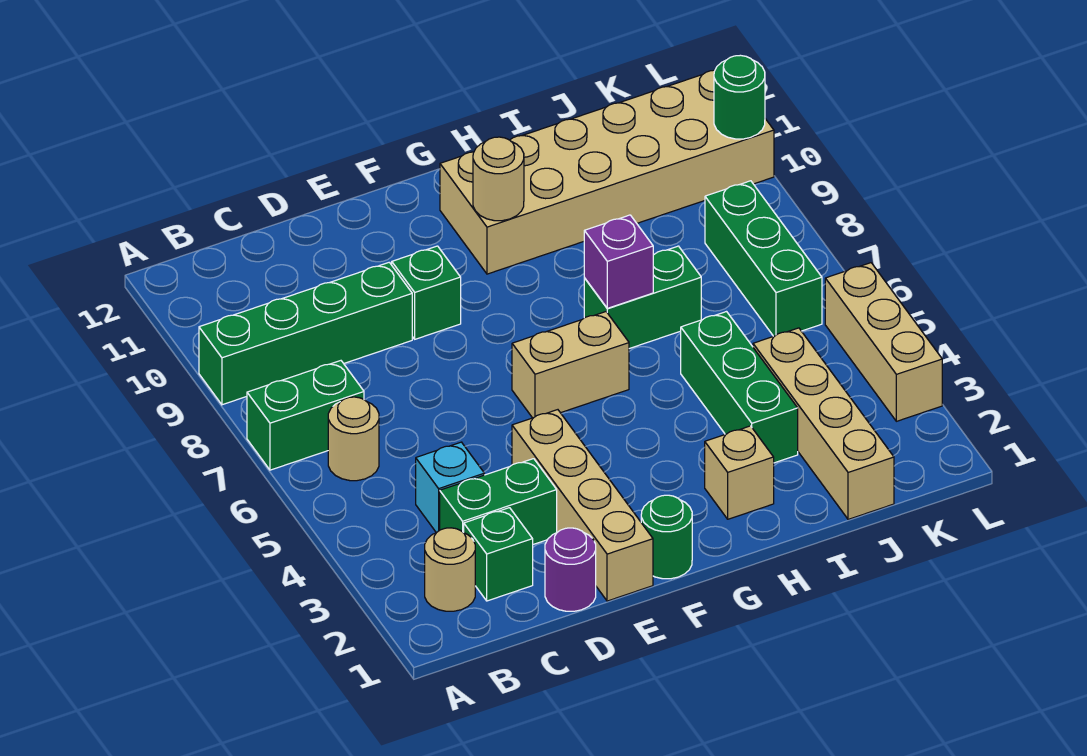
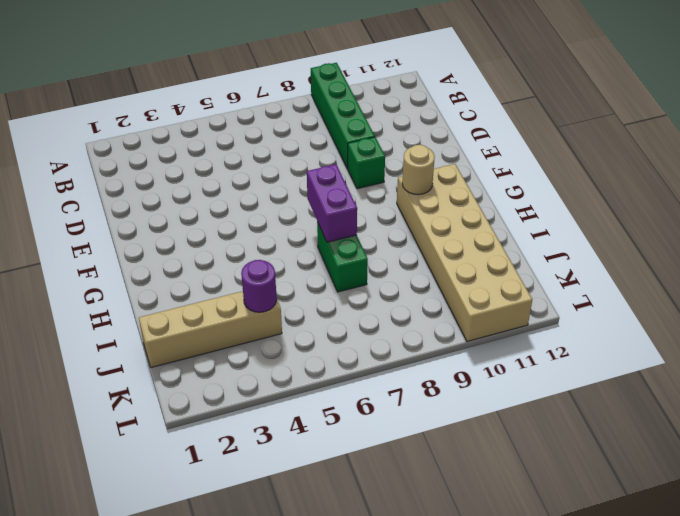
purple 1x2 brick [307,164,357,242] -> purple 1x1 brick [584,215,653,308]
purple 1x1 round brick [241,260,277,312] -> purple 1x1 round brick moved to [545,528,596,611]
none -> green 1x2 brick [247,361,364,470]
none -> tan 1x1 round brick [425,528,475,611]
none -> tan 1x1 round brick [328,397,379,481]

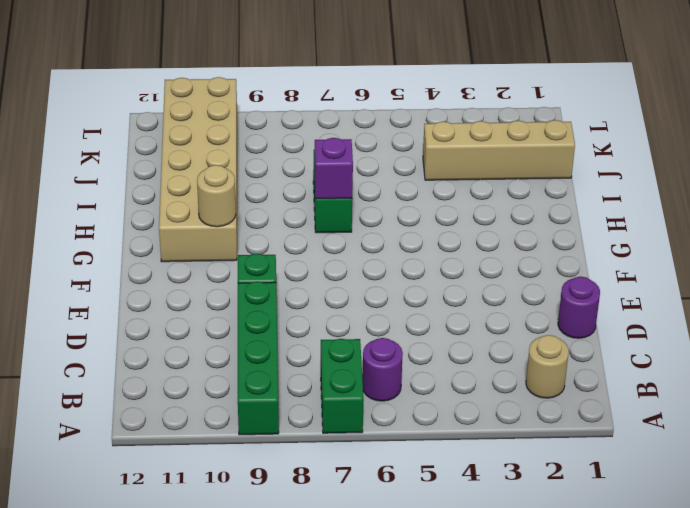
purple 1x1 round brick [362,338,403,401] -> tan 1x1 round brick [328,397,379,481]
none -> green 1x1 brick [464,508,533,601]
none -> green 1x2 brick [440,459,557,544]
none -> cyan 1x1 brick [416,442,484,533]

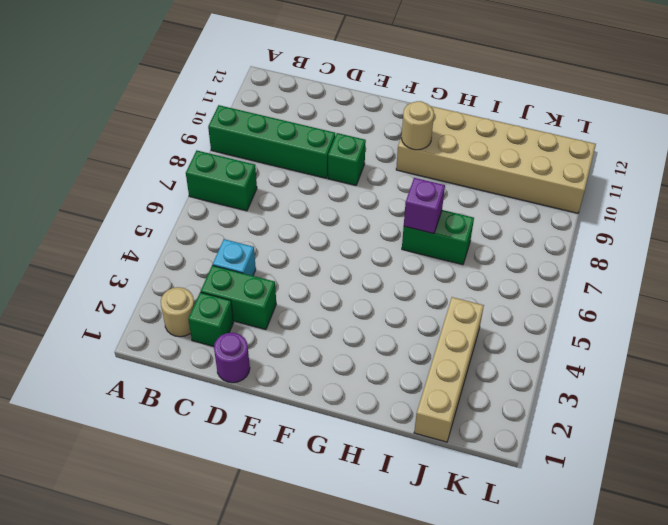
none -> tan 1x1 round brick [328,397,379,481]
none -> tan 1x4 brick [512,410,653,601]
none -> green 1x1 round brick [641,495,692,579]

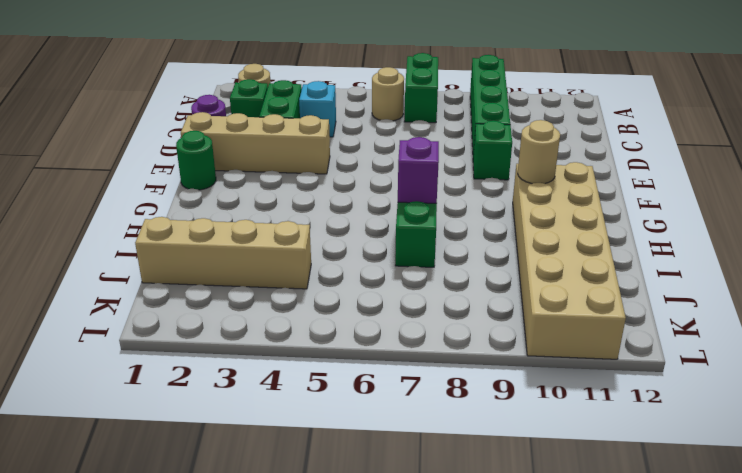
none -> tan 1x2 brick [512,312,629,418]
none -> tan 1x1 brick [705,426,774,519]
none -> green 1x3 brick [681,312,798,463]

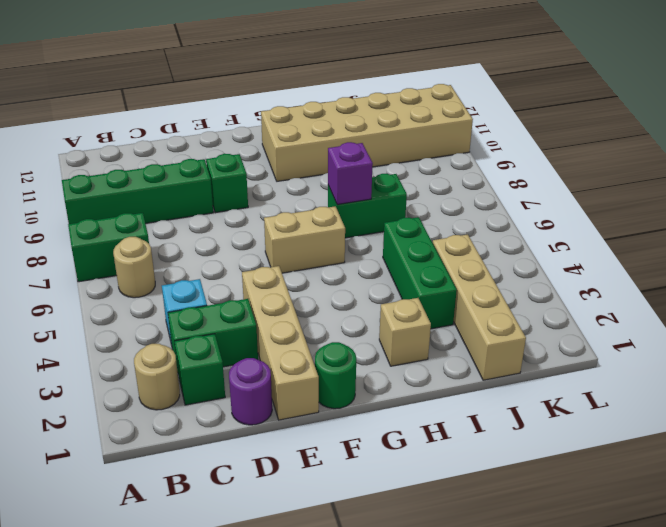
none -> green 1x3 brick [705,181,822,336]
none -> tan 1x3 brick [825,263,942,421]
none -> tan 1x1 round brick [473,137,524,221]

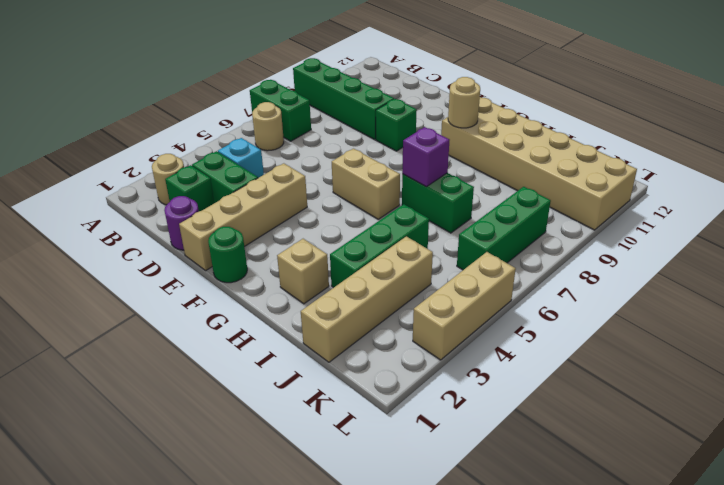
none -> green 1x1 round brick [714,55,765,139]

